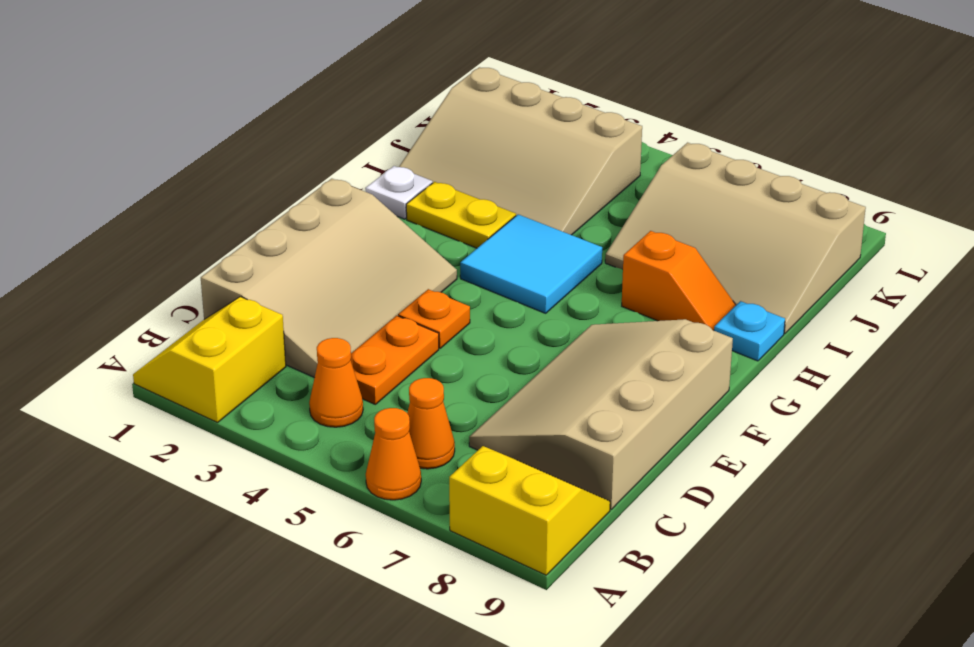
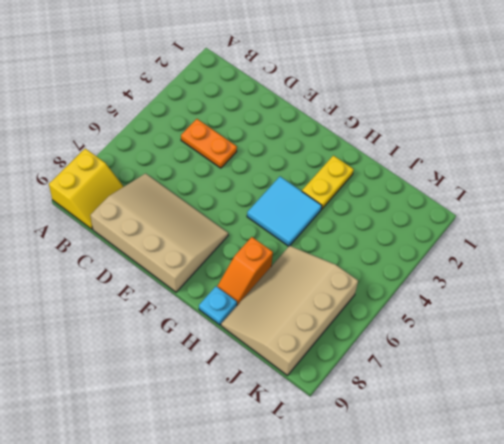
none -> yellow 2x2 slope [133,297,286,423]
none -> orange 1x1 cone [366,408,421,500]
none -> orange 1x1 cone [309,338,363,427]

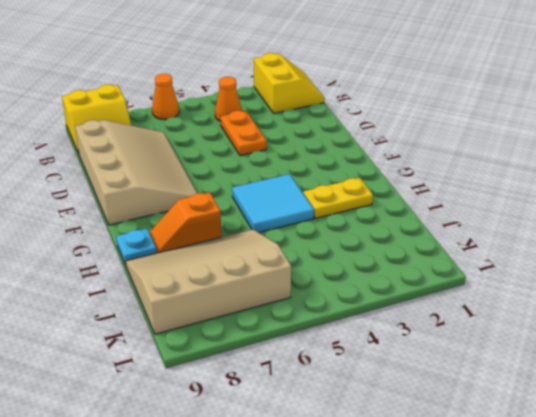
none -> orange 1x1 cone [407,378,455,469]
none -> tan 3x4 slope [201,179,457,378]
none -> orange 1x1 plate [398,289,470,348]

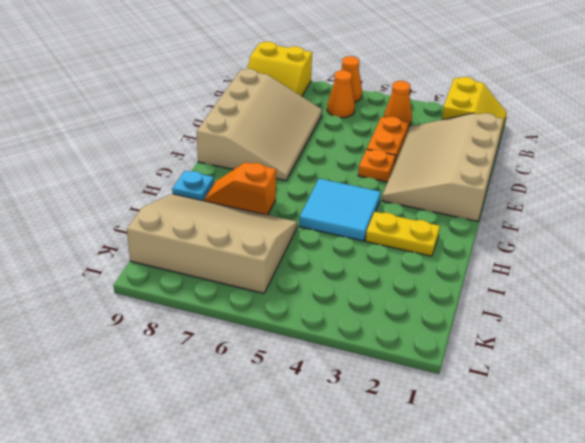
none -> white 1x1 plate [365,166,433,219]
none -> tan 3x4 slope [399,67,642,235]

